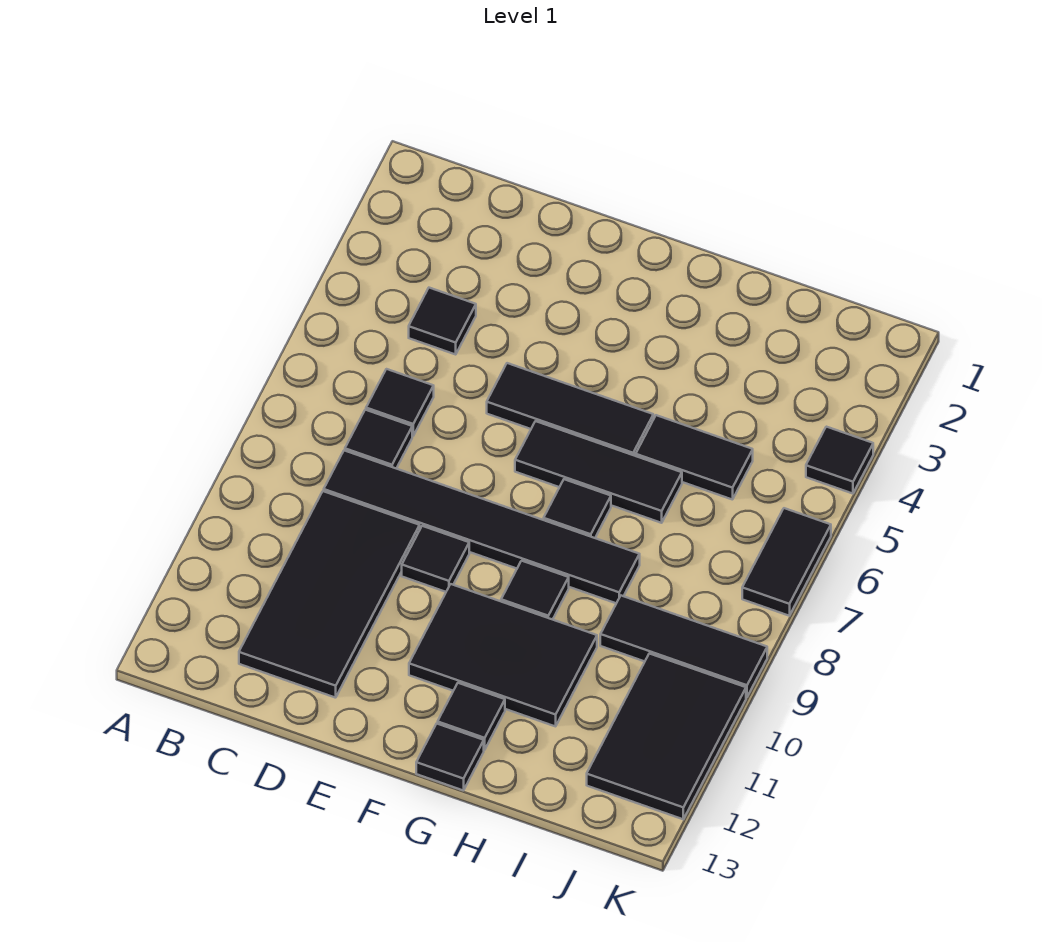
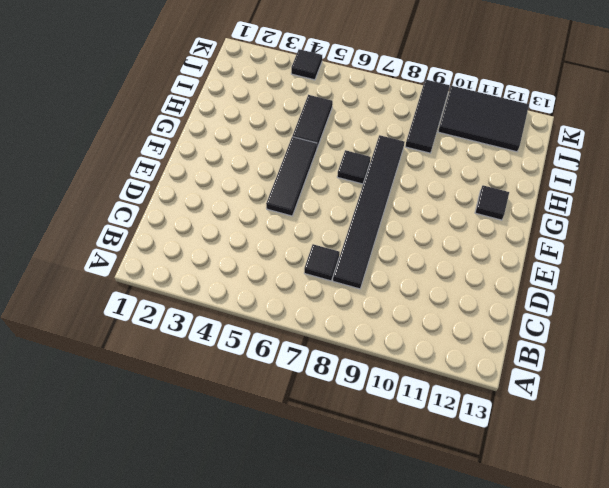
none -> black 1x1 tile [409,288,476,354]
none -> black 1x1 tile [366,369,434,436]
none -> black 2x4 tile [239,491,420,698]

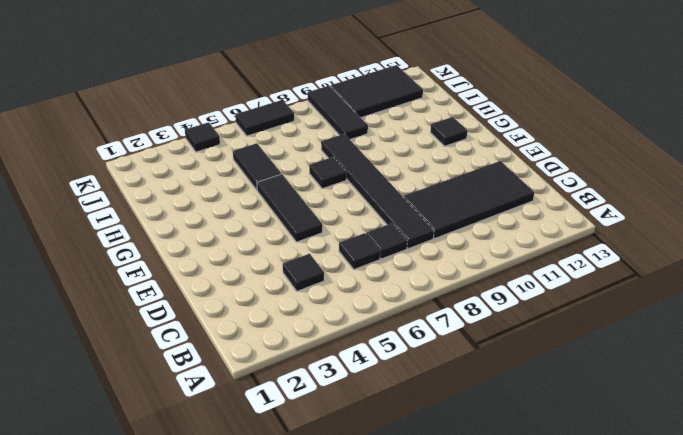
none -> black 1x1 tile [402,526,469,592]
none -> black 1x3 tile [515,421,682,523]
none -> black 2x3 tile [409,584,597,726]

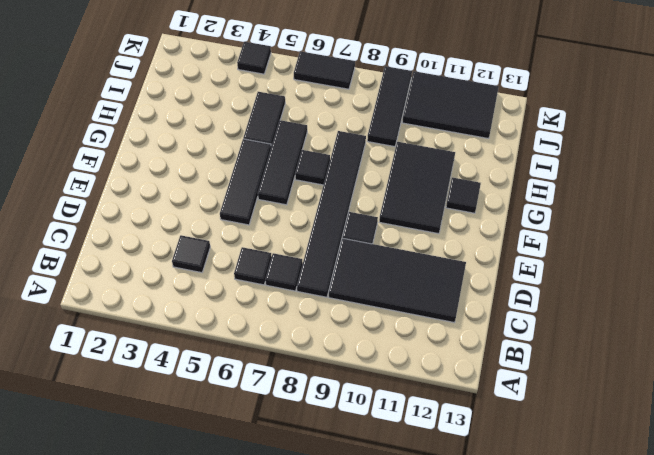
none -> black 1x1 tile [501,561,569,620]
none -> black 1x1 tile [416,724,484,791]

